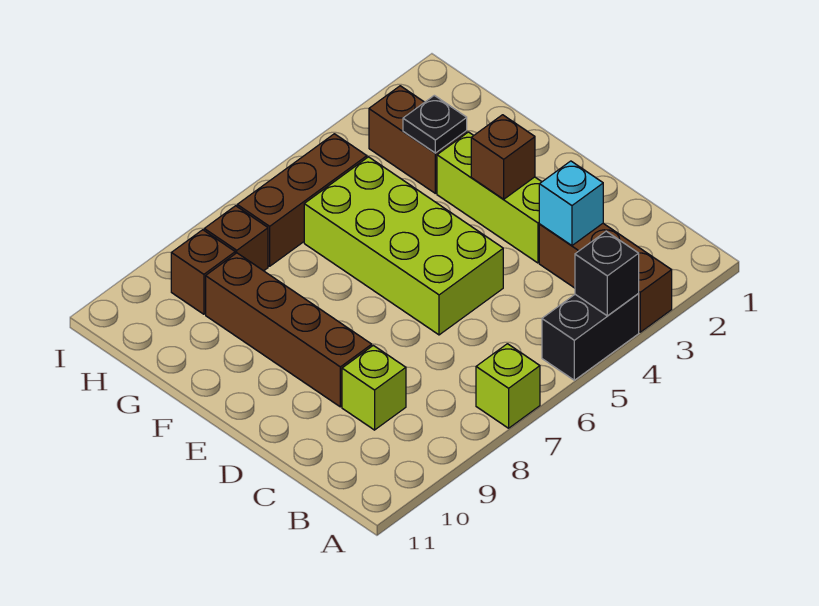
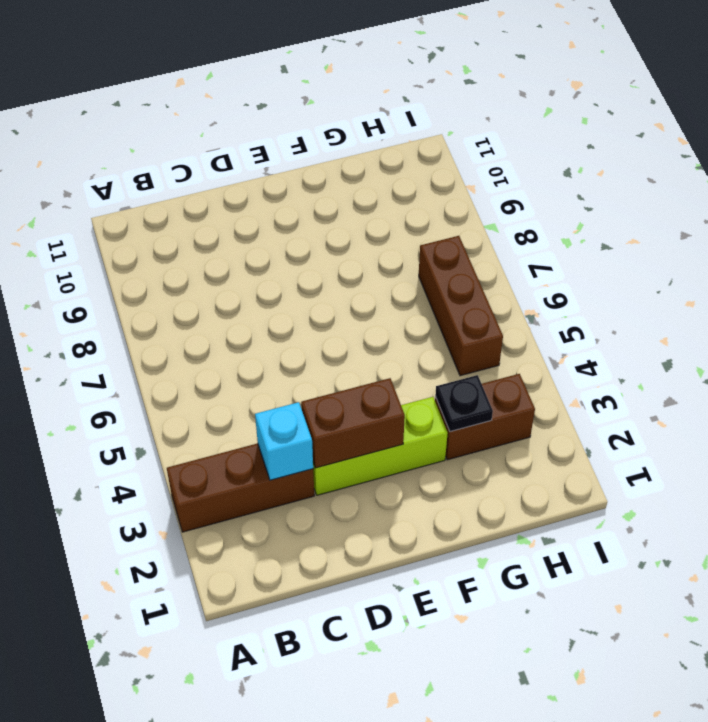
brown 1x2 brick [301,378,405,468] -> brown 1x1 brick [471,115,535,199]
none -> black 1x2 brick [542,294,639,380]
none -> lime 1x1 brick [476,344,540,428]
none -> lime 1x1 brick [342,345,406,430]

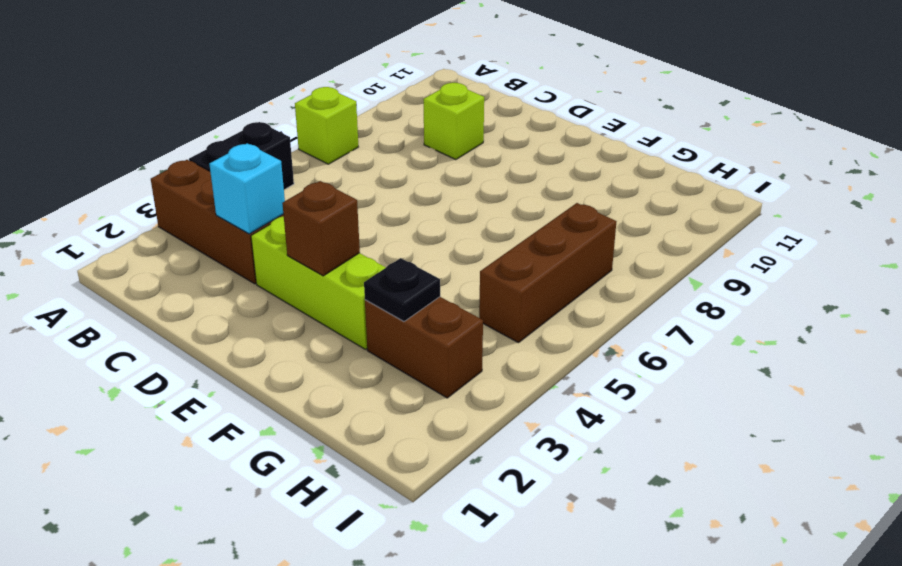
none -> lime 2x4 brick [304,157,503,335]
none -> brown 1x4 brick [206,253,372,407]
none -> brown 1x1 brick [204,206,268,271]

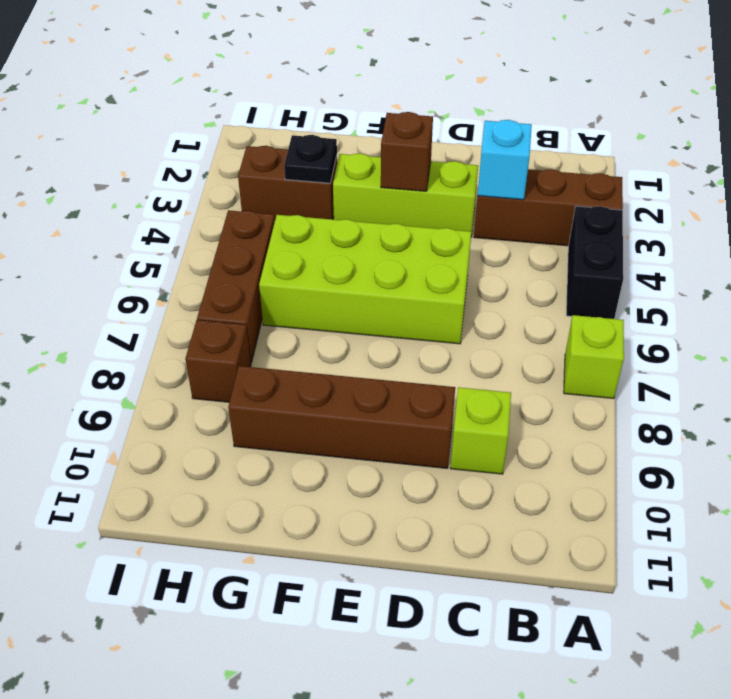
none -> brown 1x1 brick [171,230,235,314]
none -> black 1x1 brick [575,231,639,316]

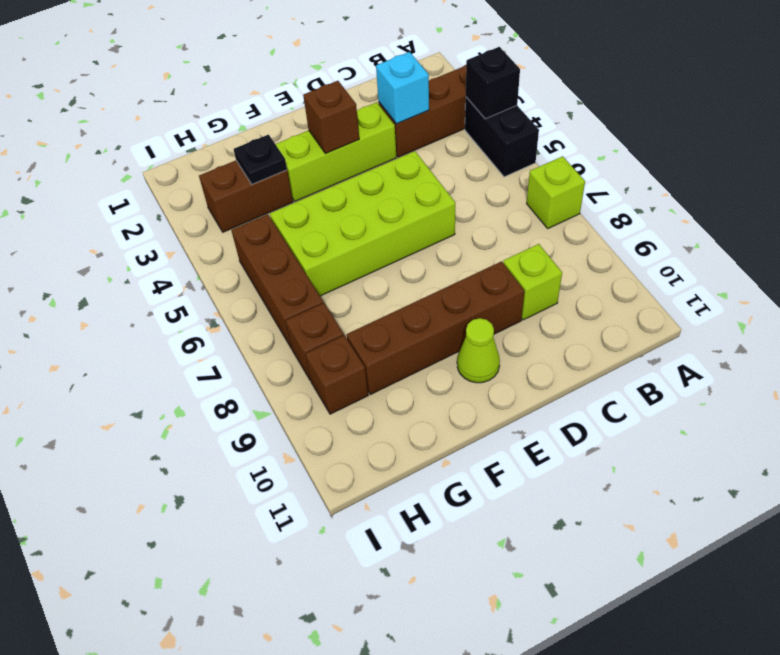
lime 1x1 cone [457,318,500,383] -> none

